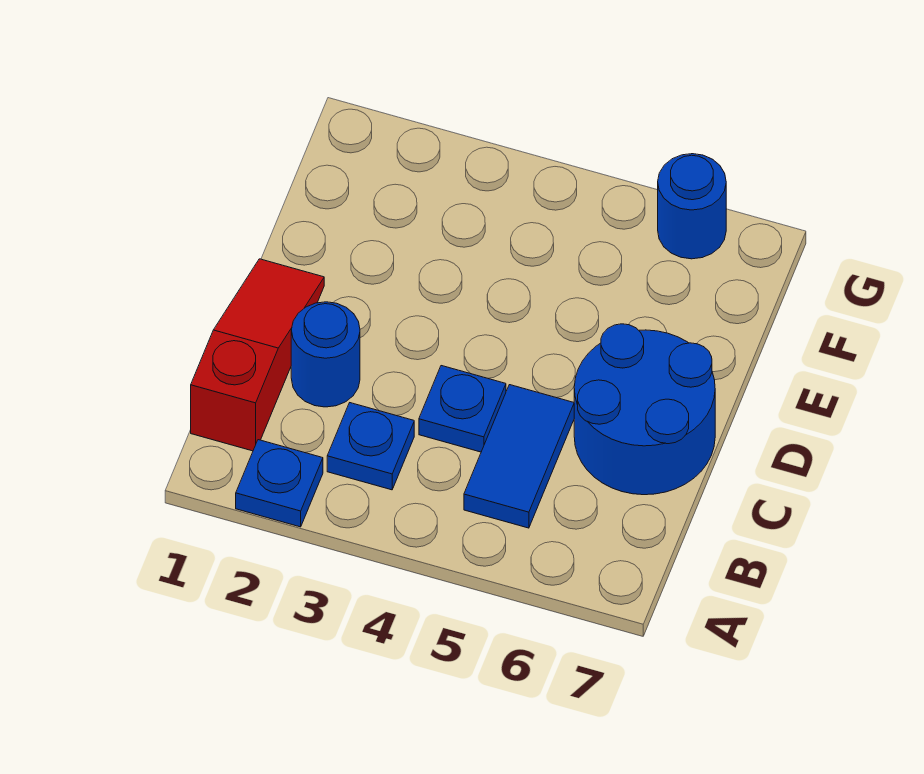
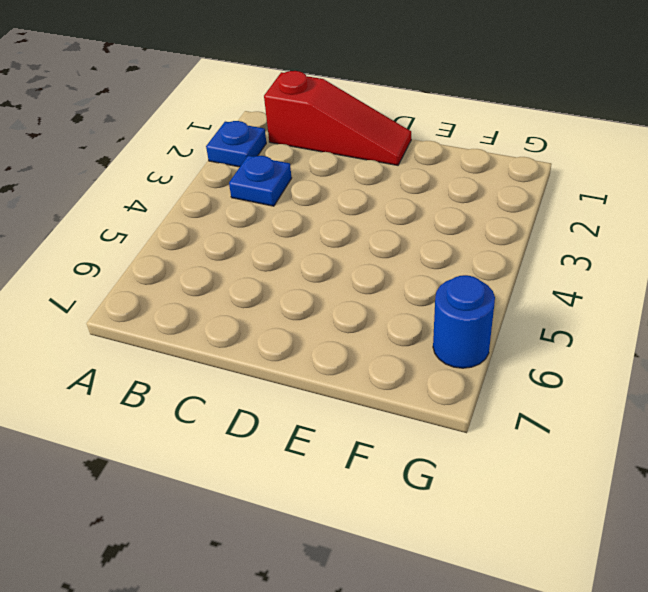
none -> blue 1x2 tile [464,385,574,528]
none -> blue 1x1 round brick [291,302,360,407]

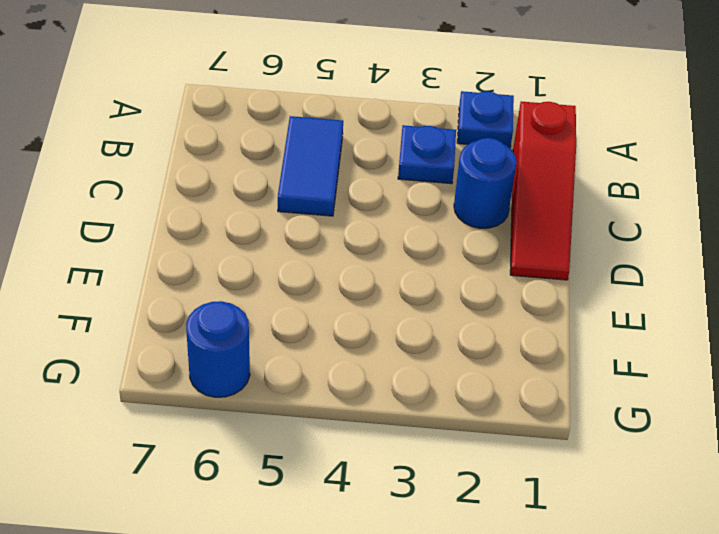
none -> blue 1x1 plate [419,366,506,452]
none -> blue 2x2 round brick [574,324,715,495]

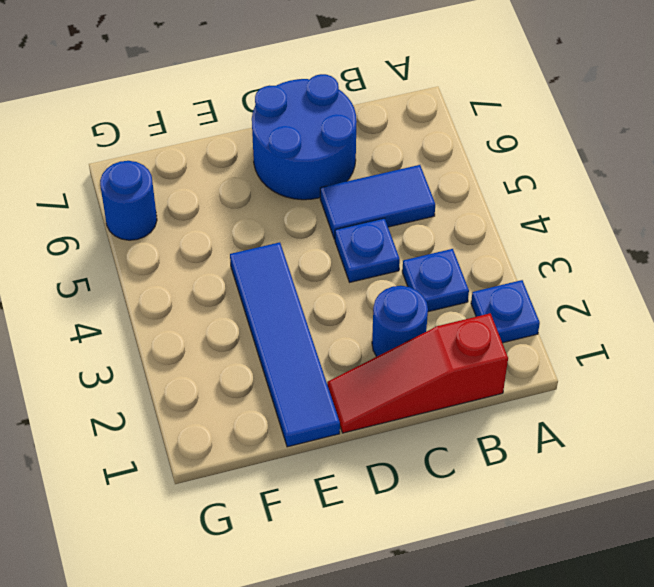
blue 1x4 tile [230,242,340,447] -> none

